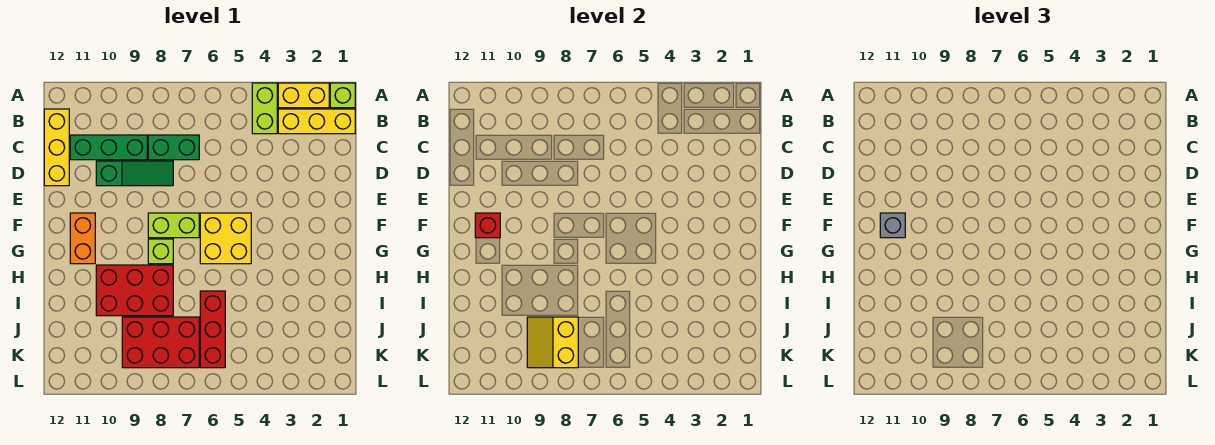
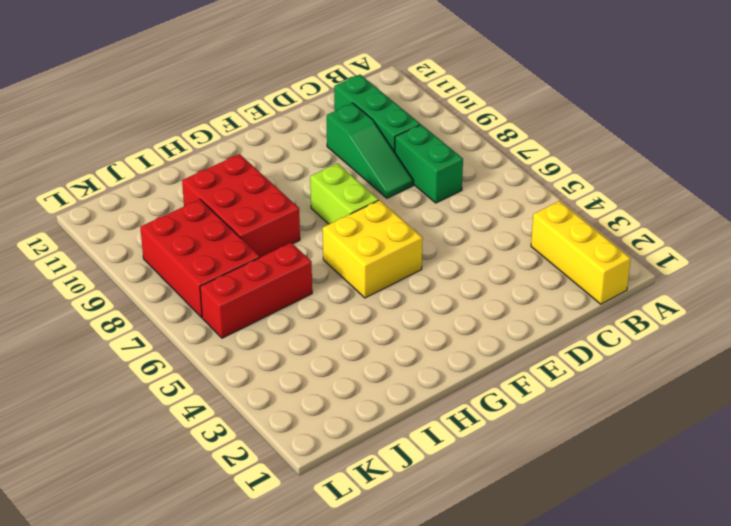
none -> lime 1x1 brick [330,83,355,108]
none -> yellow 1x2 brick [278,83,329,108]
none -> lime 1x2 brick [252,83,277,134]

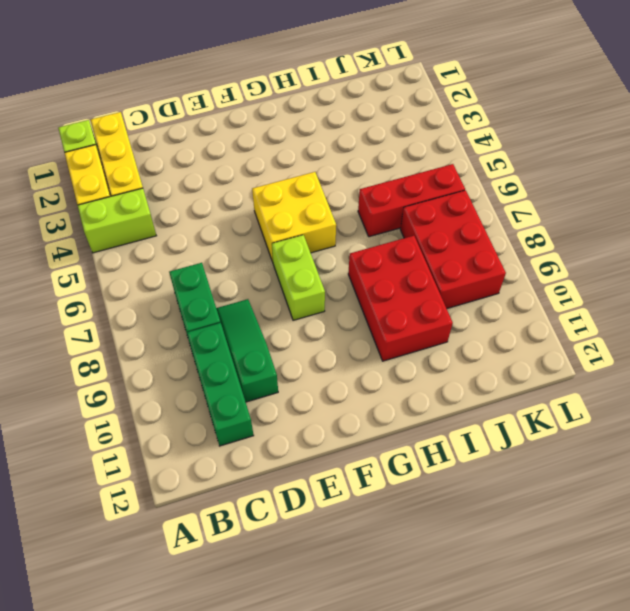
none -> yellow 1x3 brick [44,109,69,186]
none -> orange 1x2 brick [70,213,95,264]
none -> lime 1x1 brick [148,239,173,264]

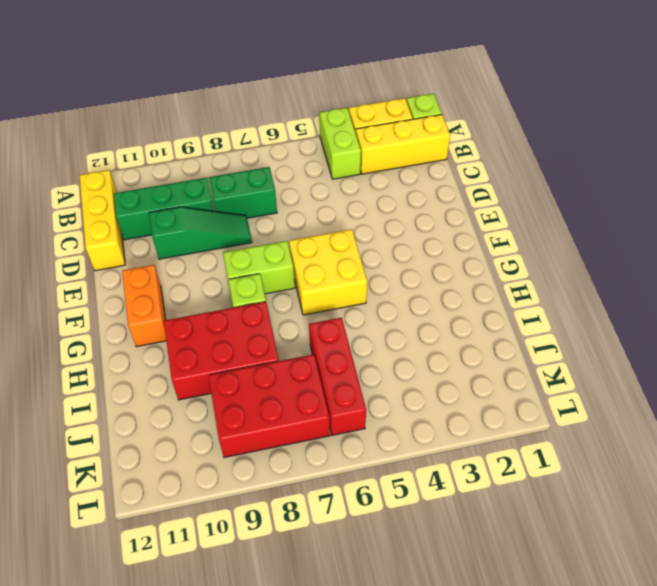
none -> red 1x1 brick [475,213,500,238]
none -> yellow 2x2 slope [527,317,578,368]
none -> grey 1x1 brick [880,213,905,238]

